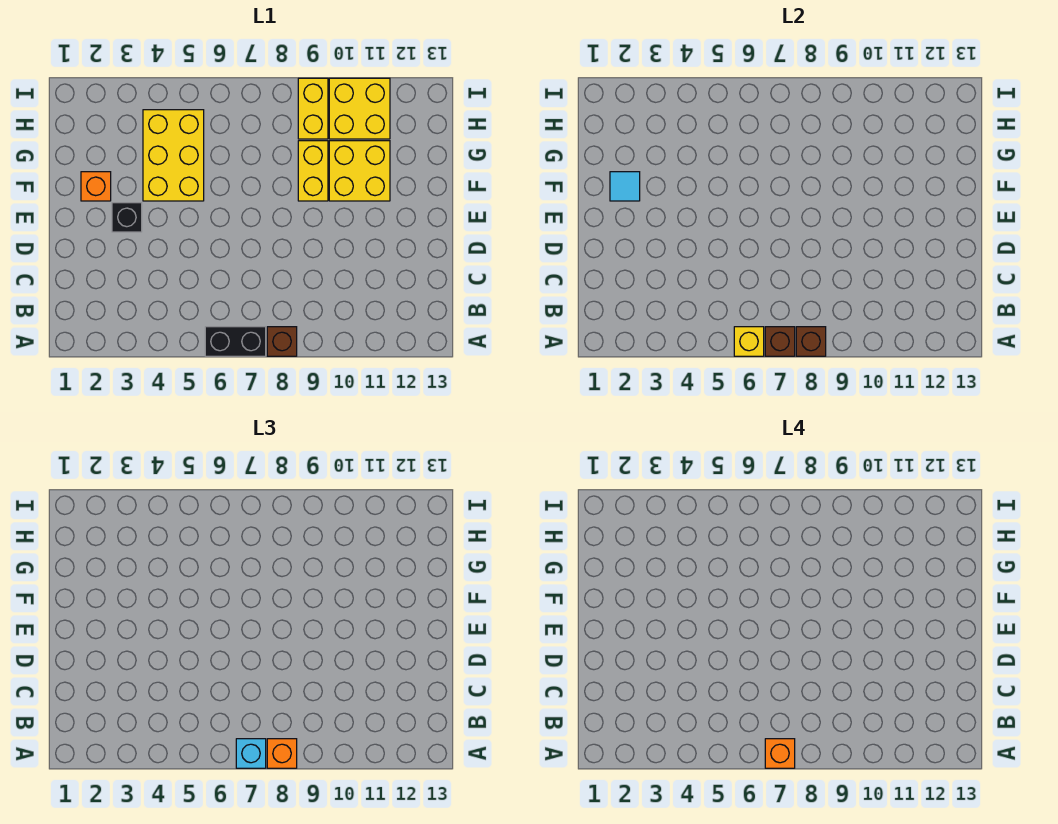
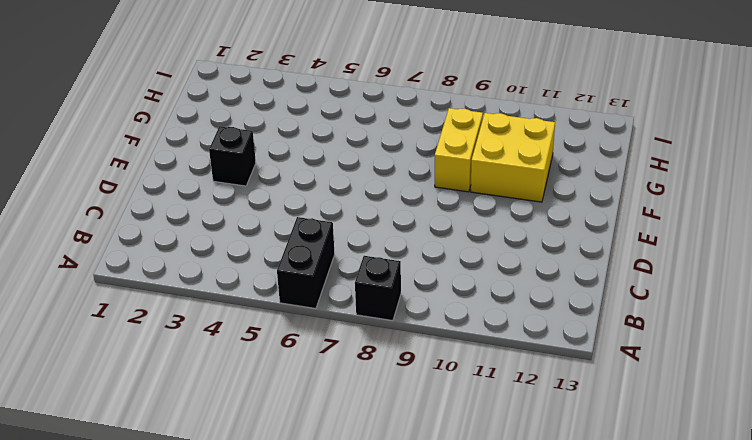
black 1x2 brick [277,217,335,309] -> black 1x2 brick turned to [205,327,266,356]
black 1x1 brick [355,256,401,321] -> brown 1x1 brick [267,327,297,356]
none -> orange 1x1 brick [81,172,111,201]
none -> yellow 2x3 brick [143,110,204,201]
none -> yellow 1x2 brick [298,78,328,139]

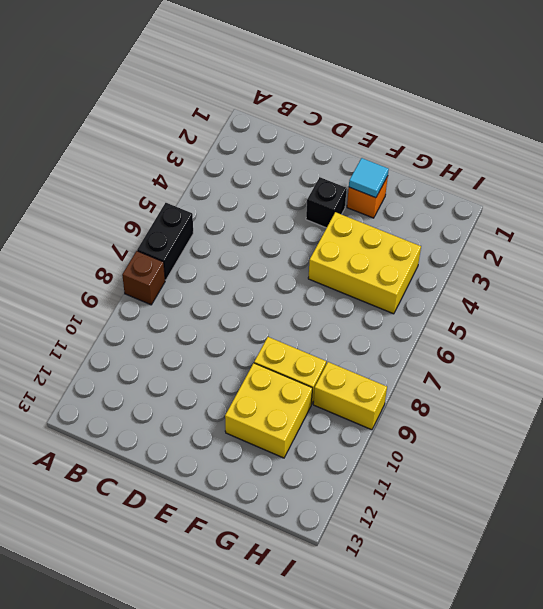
none -> yellow 2x2 brick [329,78,390,139]
none -> yellow 1x1 brick [734,327,764,356]
none -> brown 1x1 brick [765,327,795,356]

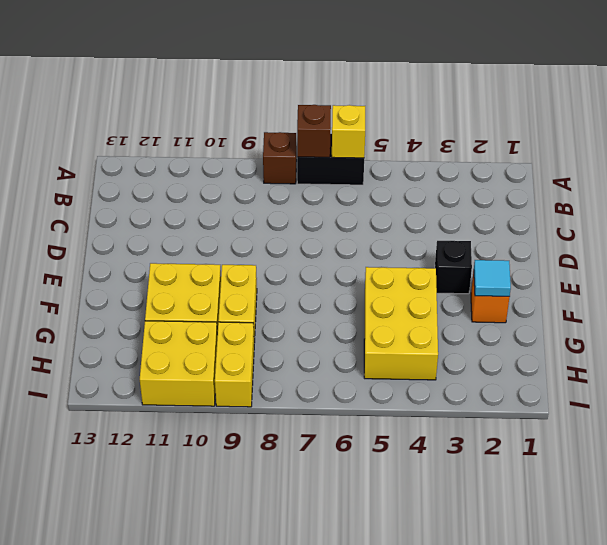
none -> brown 1x1 brick [796,327,826,356]
none -> cyan 1x1 brick [236,739,266,768]
none -> orange 1x1 brick [267,739,297,768]

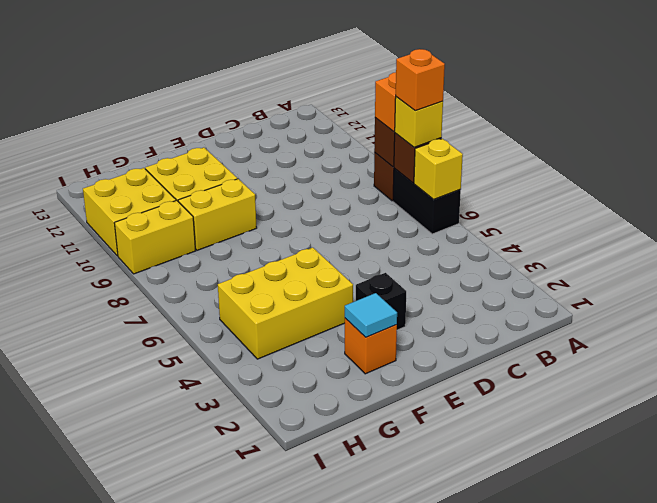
yellow 1x1 brick [394,97,443,147] -> cyan 1x1 brick [236,739,266,768]

